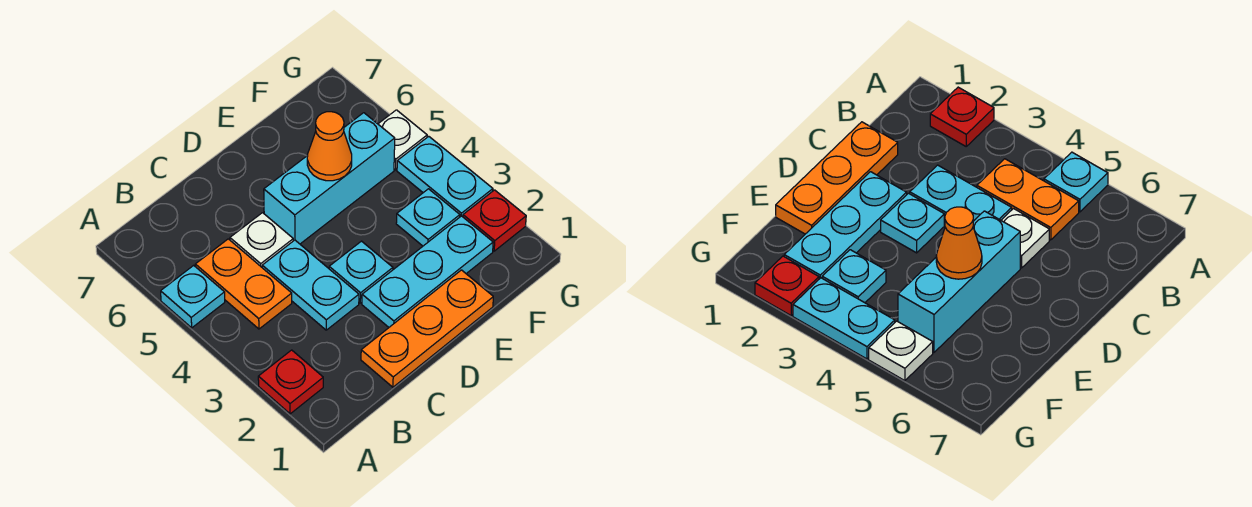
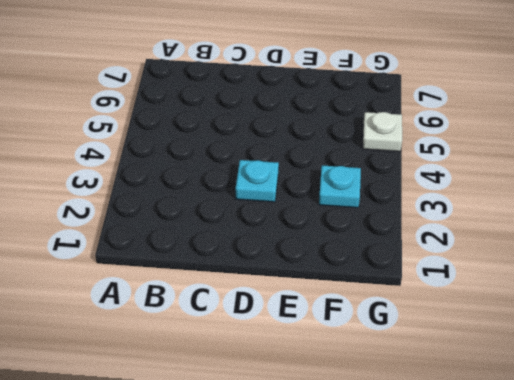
none -> red 1x1 plate [258,350,323,414]
none -> cyan 1x1 plate [161,265,225,328]
none -> orange 1x2 plate [195,239,292,329]

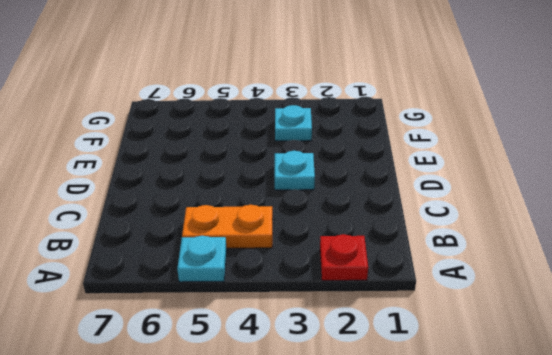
none -> orange 1x3 plate [361,270,493,387]
none -> cyan 1x2 plate [262,240,359,330]
none -> white 1x1 plate [230,213,293,267]

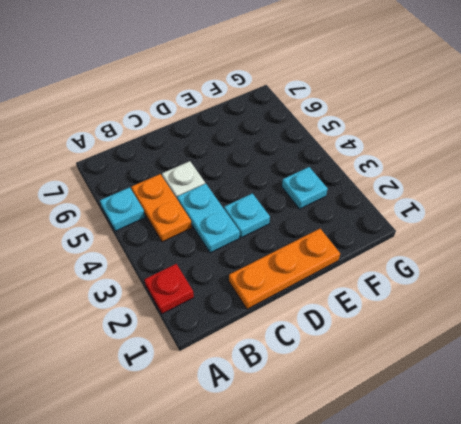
none -> cyan 1x3 plate [362,216,493,327]
none -> cyan 1x3 brick [264,113,395,244]
none -> red 1x1 plate [463,190,526,251]

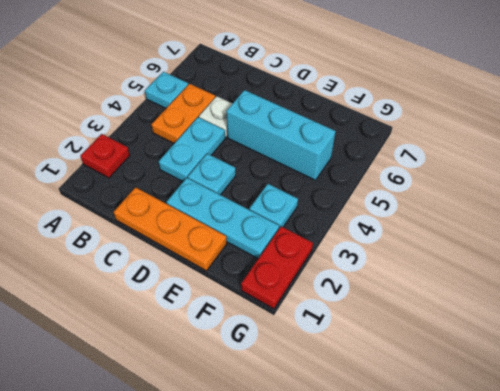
red 1x2 plate [241,227,313,309] -> red 1x1 plate [463,190,526,251]
none -> cyan 1x2 plate [397,136,493,217]
none -> white 1x1 plate [378,110,427,170]
none -> orange 1x1 cone [307,112,352,181]

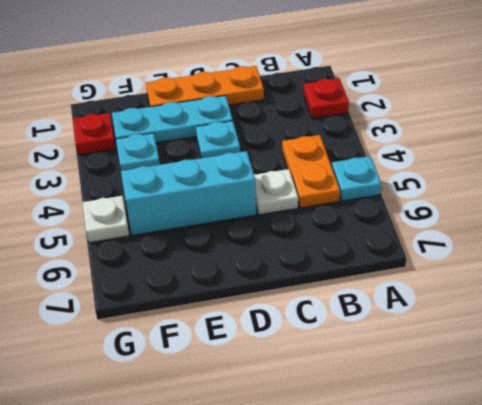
none -> cyan 1x2 plate [262,240,359,330]
none -> cyan 1x2 plate [397,136,493,217]
none -> orange 1x1 cone [307,112,352,181]

